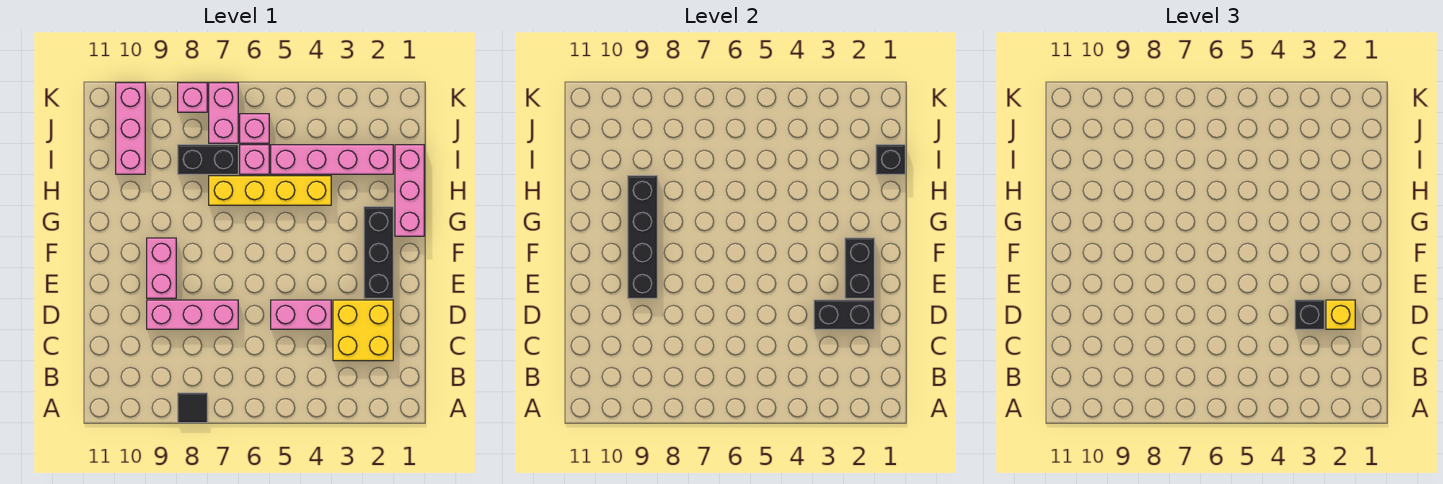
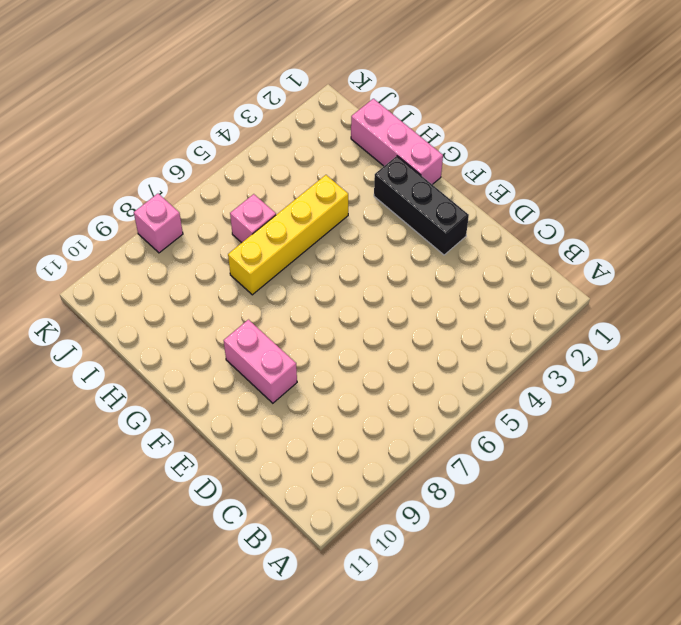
none -> black 1x1 tile [178,393,207,423]
none -> yellow 2x2 brick [333,300,393,361]
none -> pink 1x2 brick [271,300,331,329]

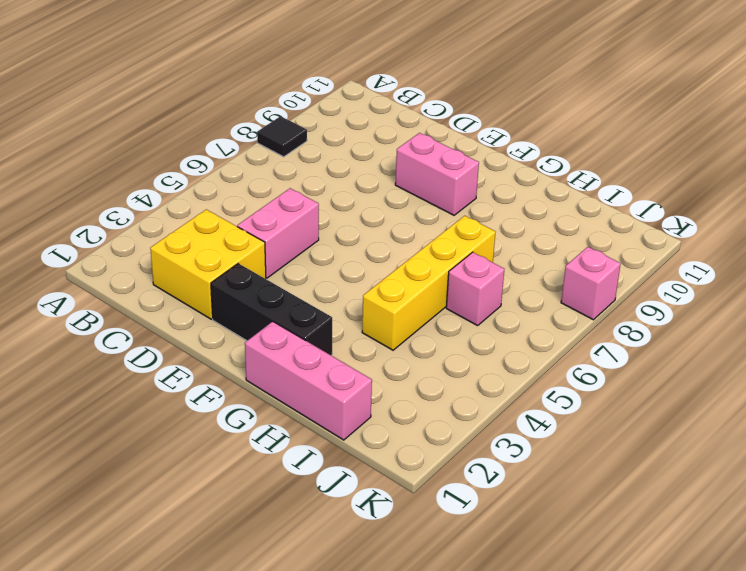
none -> pink 1x3 brick [147,300,238,329]
none -> pink 1x4 brick [271,145,393,174]
none -> black 1x2 brick [178,145,238,174]

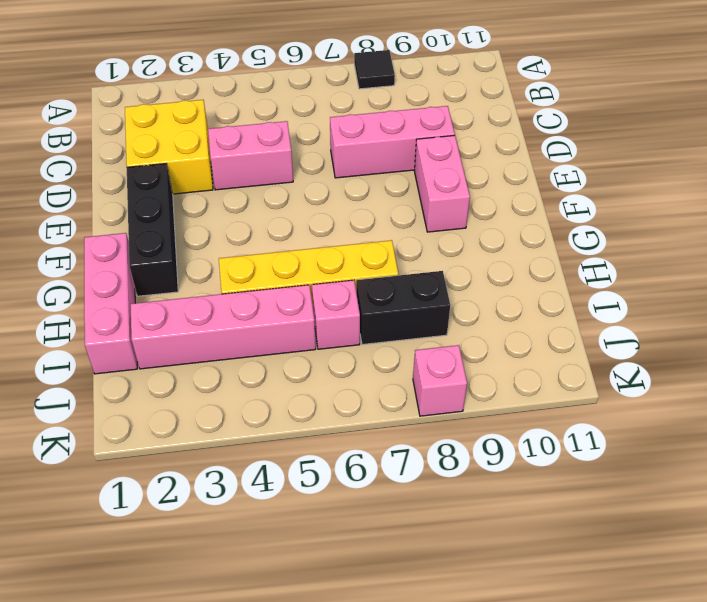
none -> pink 1x3 brick [116,83,145,174]
none -> pink 1x1 brick [240,114,269,143]
none -> pink 1x2 brick [209,83,238,143]

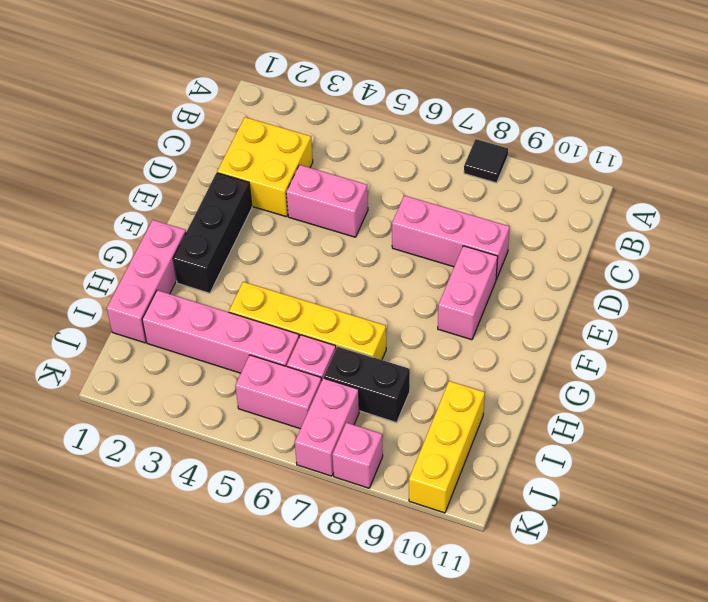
yellow 1x3 brick [409,381,485,513] -> pink 1x3 brick [116,83,145,174]
pink 1x2 brick [235,355,322,429] -> pink 1x1 brick [240,114,269,143]
none -> black 1x2 brick [814,300,874,329]
none -> black 1x2 brick [845,238,874,298]
none -> black 1x4 brick [628,176,657,298]

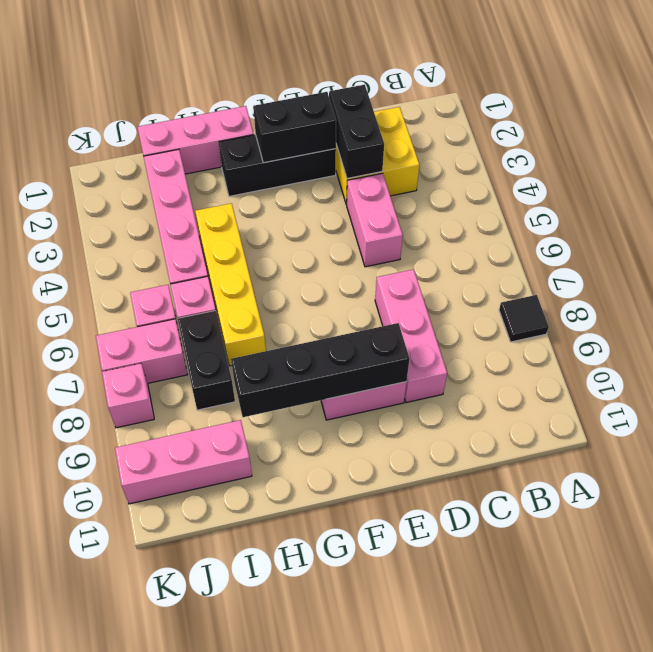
none -> black 1x1 brick [876,145,905,174]
none -> yellow 1x1 brick [1326,300,1355,329]
none -> black 1x1 brick [1295,300,1324,329]

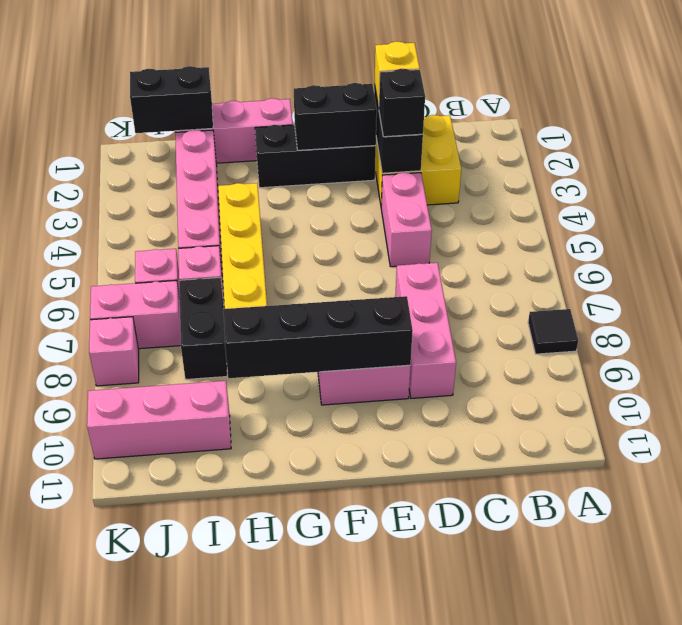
black 1x2 brick [130,66,213,133] -> black 1x1 brick [876,145,905,174]

